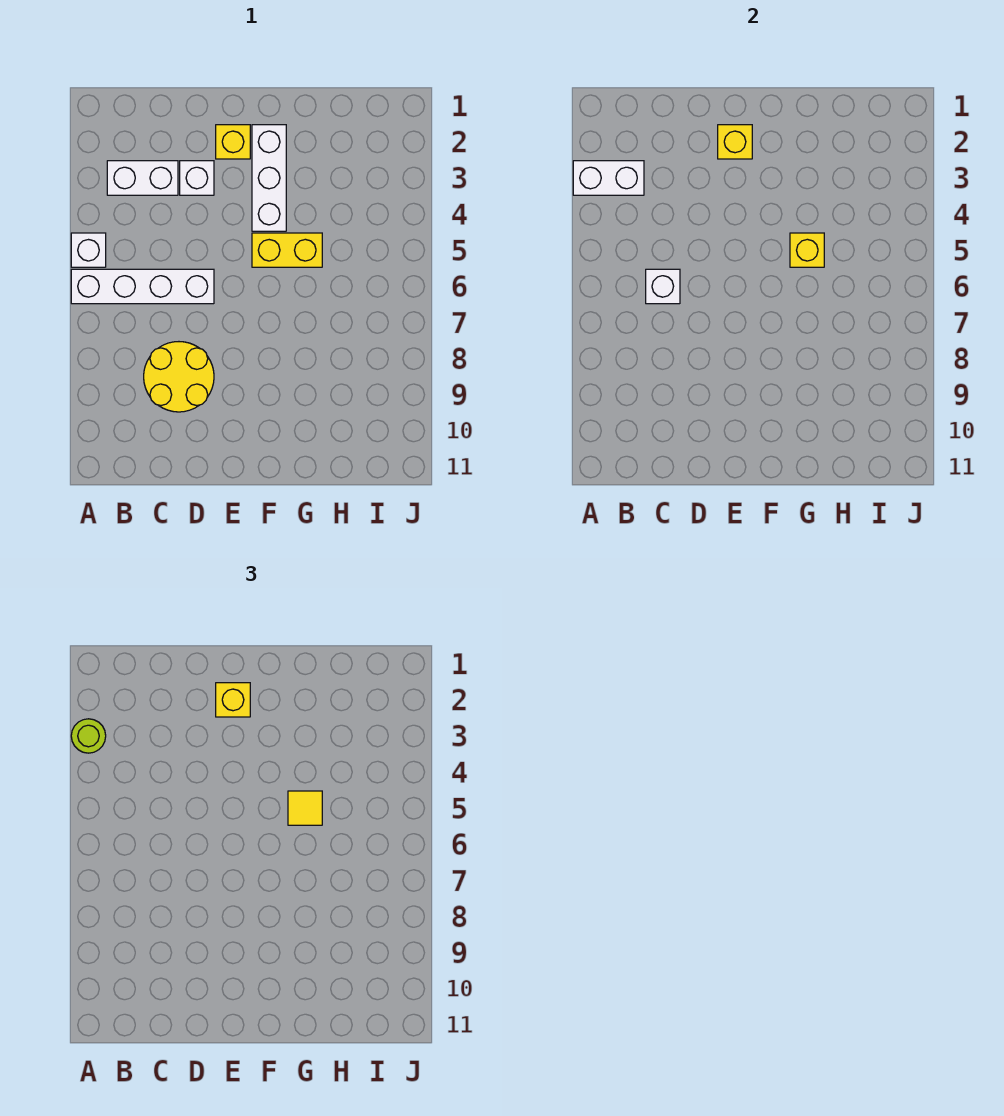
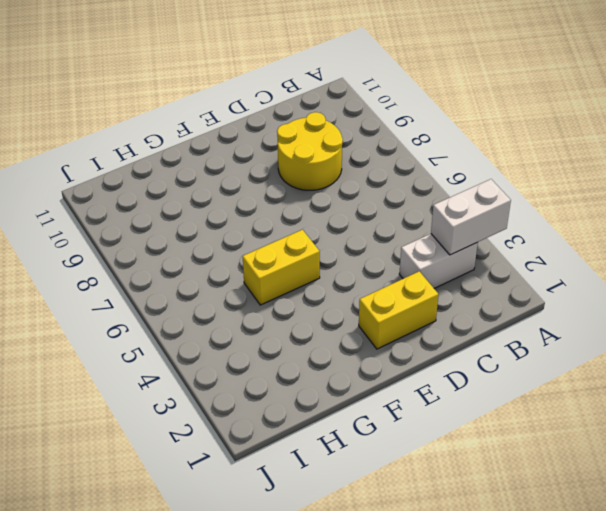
yellow 1x2 brick [359,271,439,349] -> yellow 1x1 brick [216,125,250,159]
none -> white 1x1 brick [71,233,106,267]
none -> white 1x4 brick [71,269,214,304]
none -> white 1x1 brick [180,161,214,195]

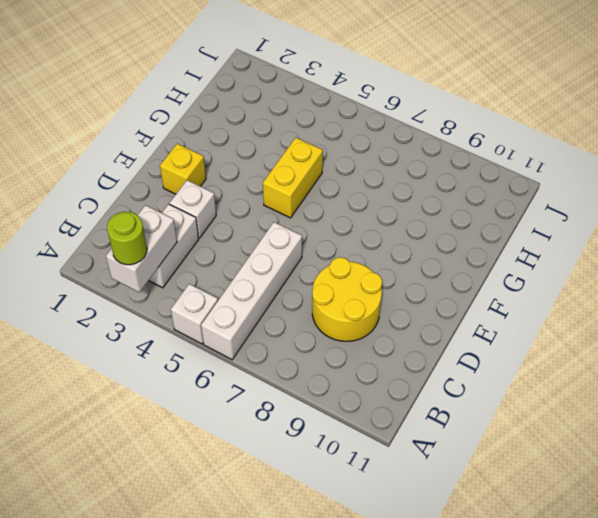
none -> white 1x3 brick [252,125,286,231]
none -> white 1x1 brick [646,269,680,304]
none -> yellow 1x1 brick [718,125,752,159]

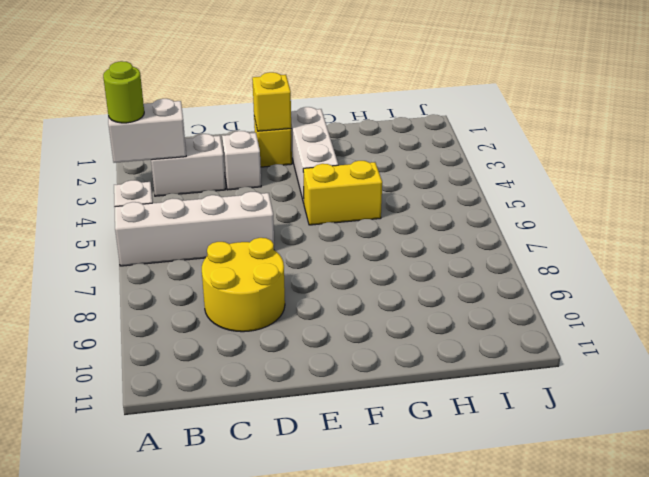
none -> white 1x1 brick [646,269,680,304]
none -> yellow 1x1 brick [790,233,824,267]
none -> yellow 1x1 brick [216,683,250,717]

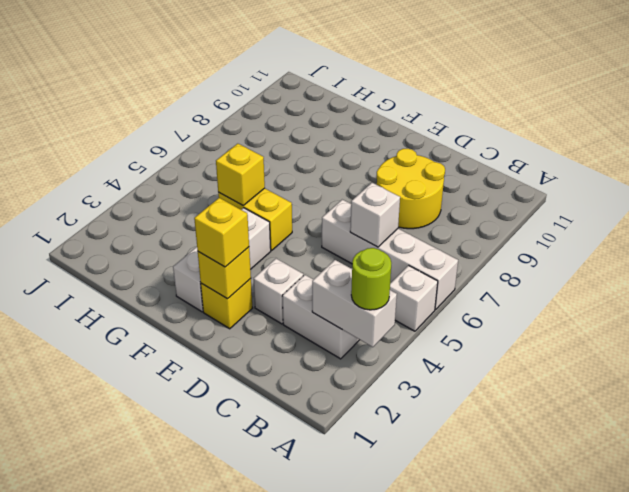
none -> yellow 1x1 tile [288,791,322,825]

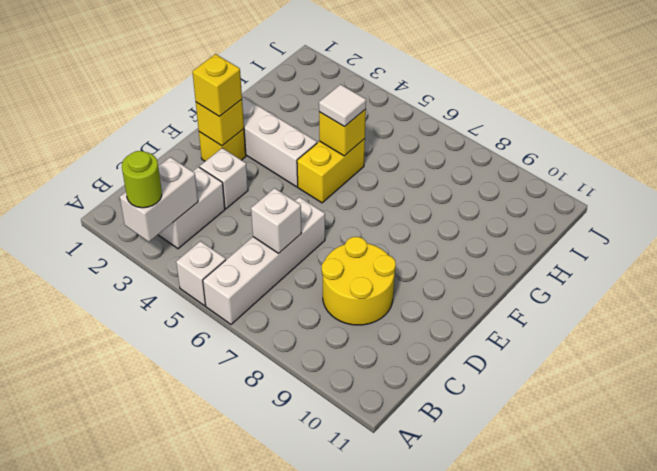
white 1x1 tile [319,85,366,127] -> yellow 1x1 tile [288,791,322,825]

